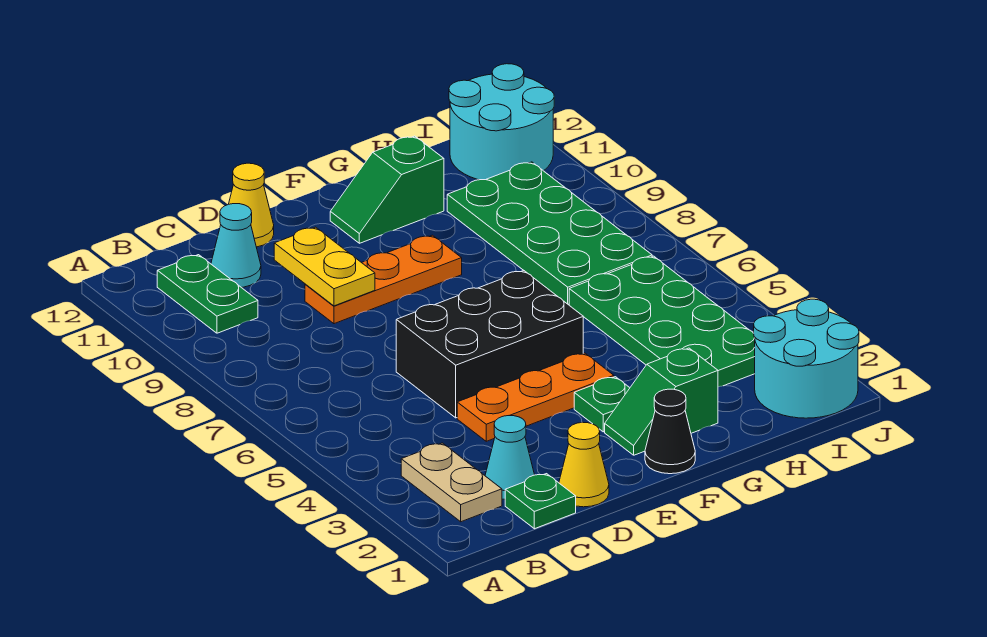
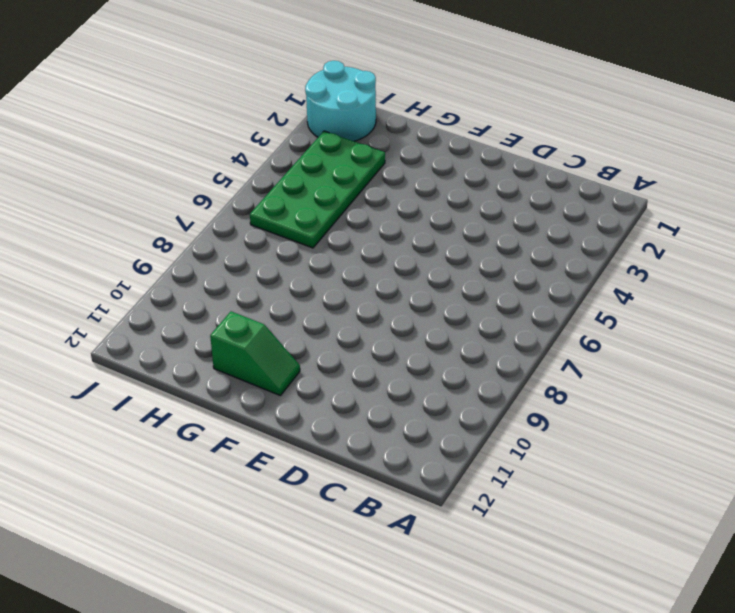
none -> tan 1x2 plate [401,443,502,522]
none -> green 1x2 plate [157,255,258,333]
none -> green 1x1 plate [505,474,576,529]

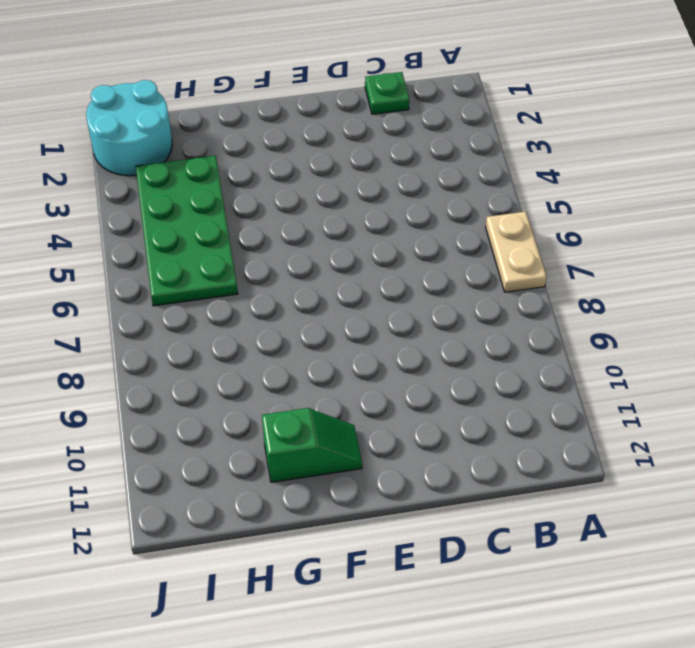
tan 1x2 plate [486,212,547,292] -> tan 1x2 plate moved to [401,443,502,522]
none -> green 1x2 plate [157,255,258,333]
none -> cyan 1x1 cone [485,416,534,499]
none -> cyan 1x1 cone [211,204,261,287]

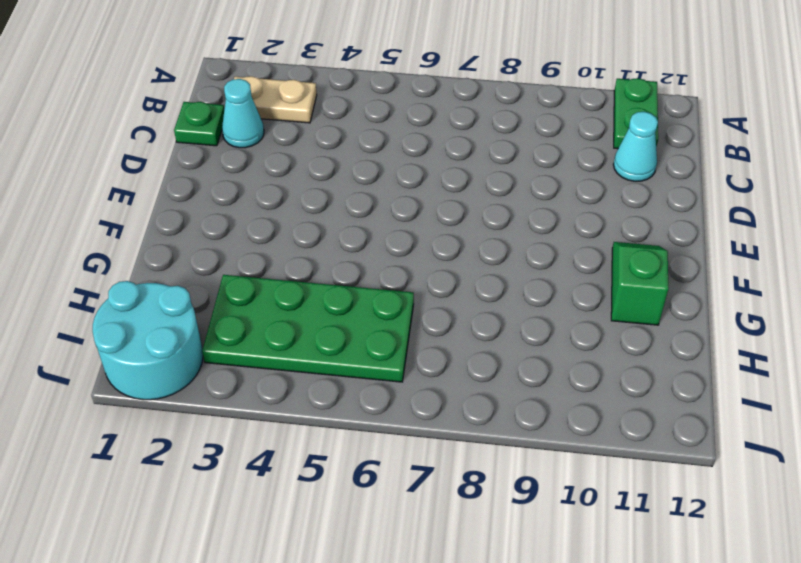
green 1x2 plate [614,78,658,149] -> green 1x2 plate turned to [157,255,258,333]
none -> yellow 1x1 cone [559,422,609,507]
none -> orange 1x3 plate [457,353,614,441]
none -> black 2x3 brick [396,270,583,418]

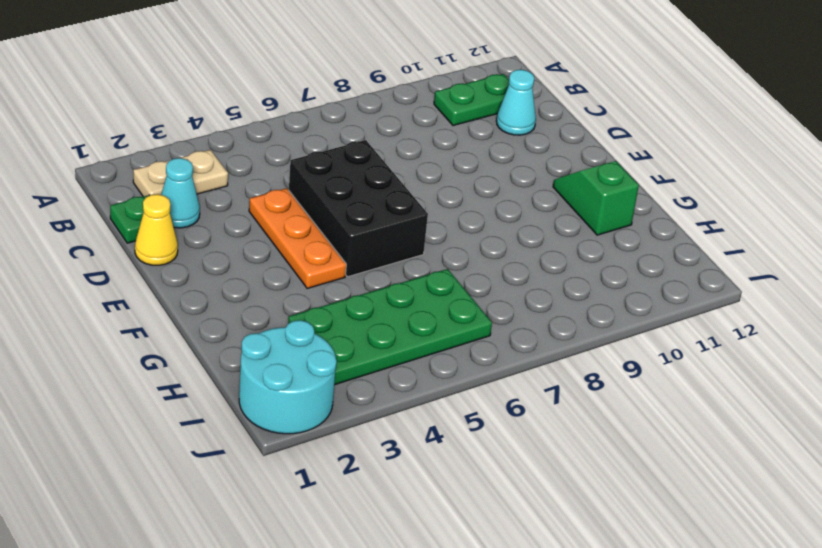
none -> orange 1x3 plate [305,235,462,324]
none -> yellow 1x1 cone [229,163,274,247]
none -> black 1x1 cone [645,389,695,474]

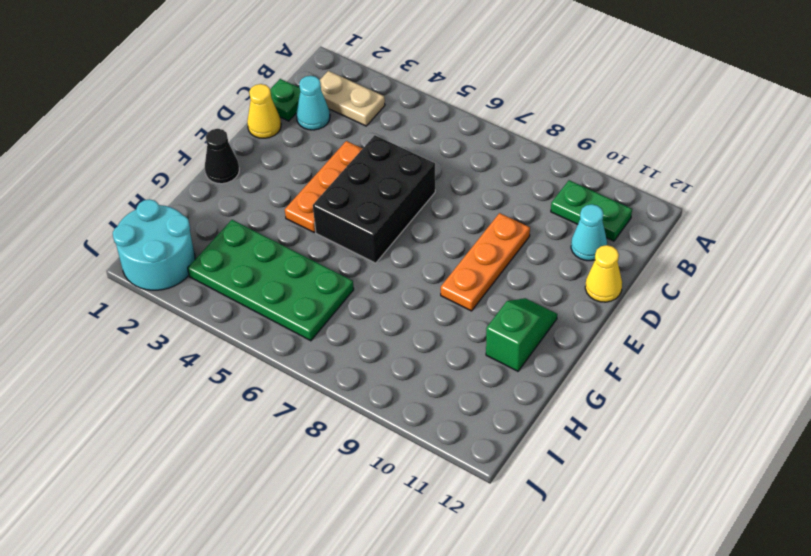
none -> green 1x2 slope [605,348,718,455]
none -> green 1x1 plate [574,377,630,432]
none -> green 2x4 plate [447,162,652,304]

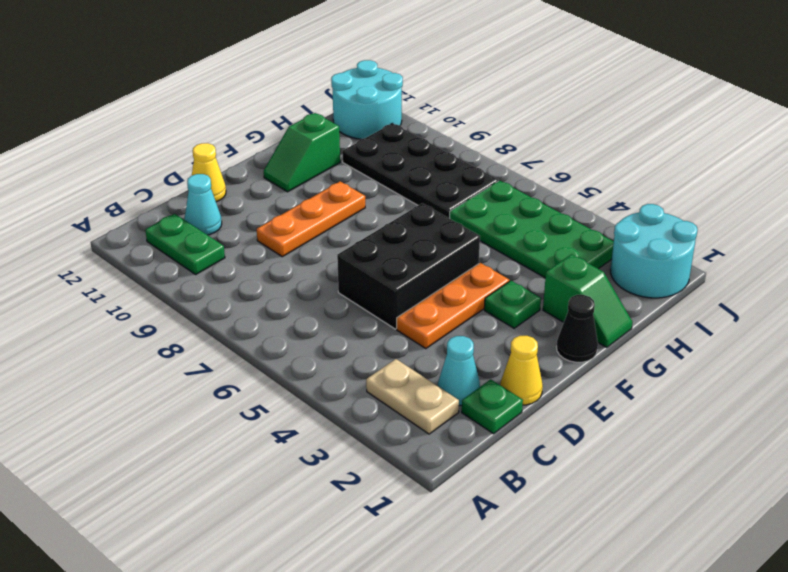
green 1x2 slope [543,254,632,348] -> green 1x2 slope turned to [605,348,718,455]
black 2x4 plate [342,123,498,218] -> green 2x4 plate [447,162,652,304]
none -> yellow 1x2 plate [274,227,375,306]

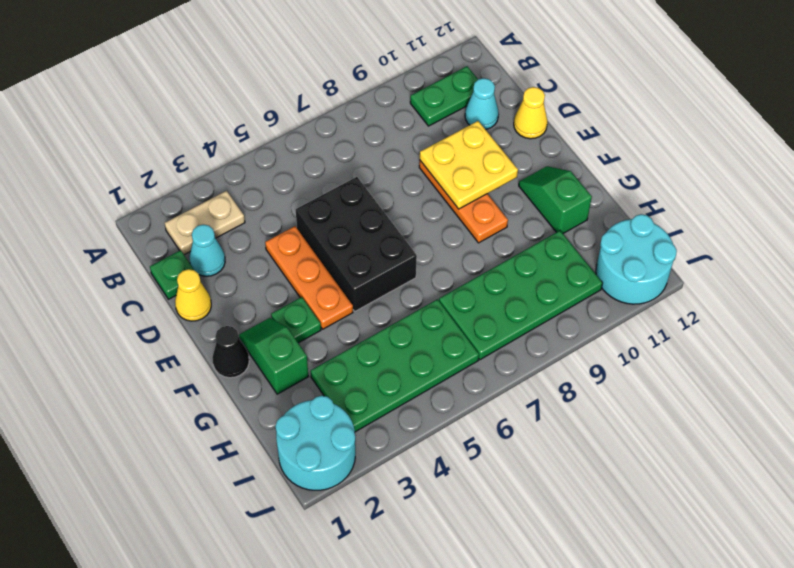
yellow 2x2 plate [420,121,518,209] -> yellow 1x2 plate [274,227,375,306]

